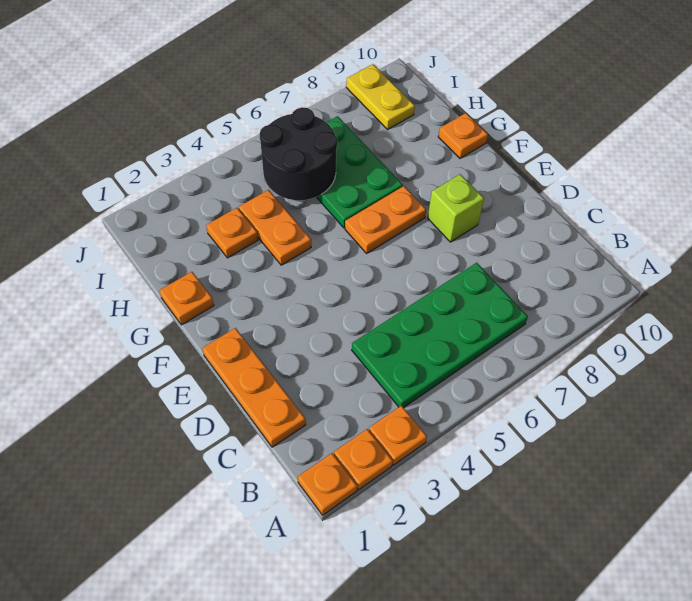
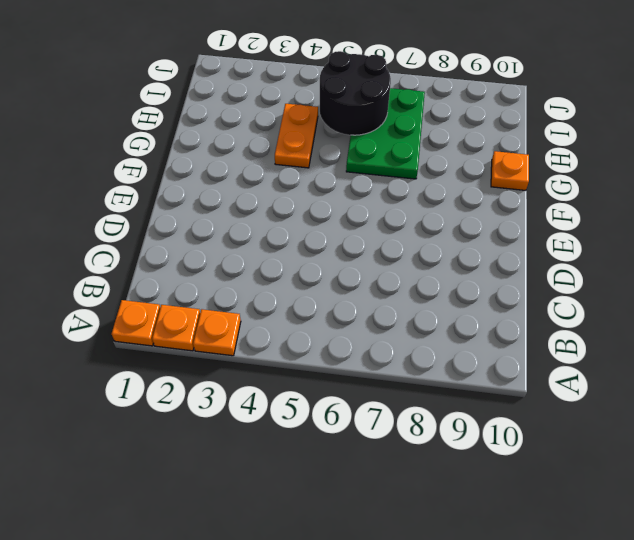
none -> green 2x4 plate [352,263,528,408]
none -> orange 1x3 plate [202,328,306,447]
none -> lime 1x1 brick [428,174,484,242]

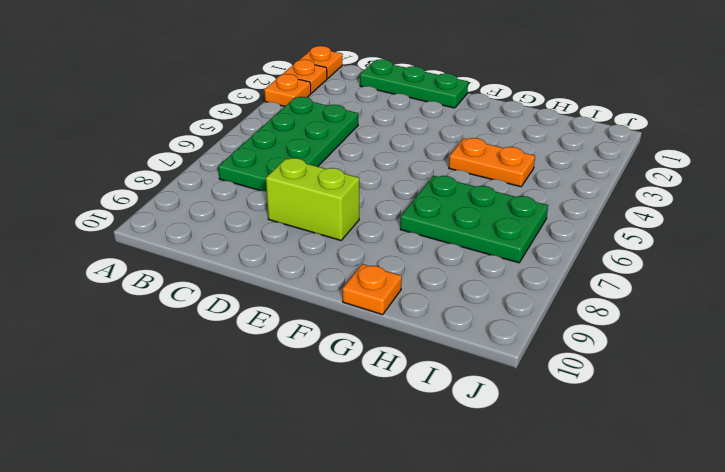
green 1x3 plate [360,59,468,108] -> orange 1x3 plate [202,328,306,447]
lime 1x2 brick [266,158,359,240] -> lime 1x1 brick [428,174,484,242]
none -> orange 1x2 plate [345,186,426,253]
none -> orange 1x1 plate [159,272,214,325]
none -> orange 1x1 plate [206,208,258,258]

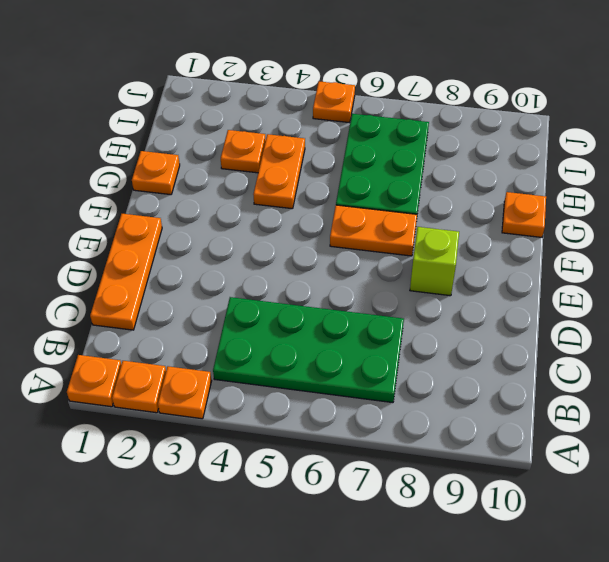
orange 1x1 plate [313,81,355,123] -> none
none -> yellow 1x2 plate [346,64,415,130]
none -> black 2x2 round brick [260,107,337,200]

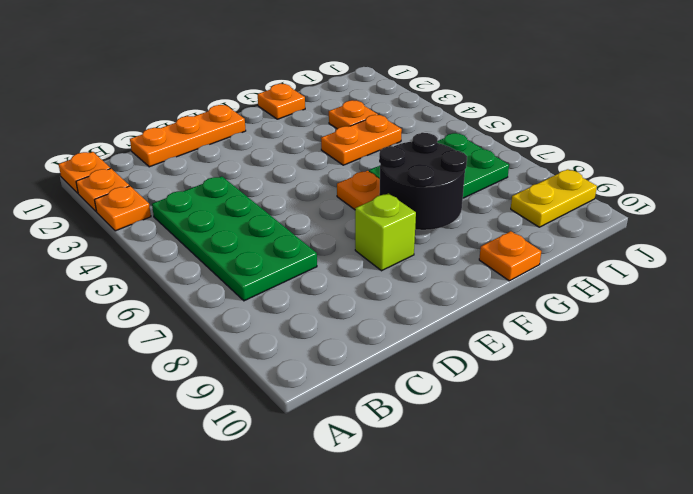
black 2x2 round brick [379,133,467,230] -> black 2x2 round brick moved to [260,107,337,200]

